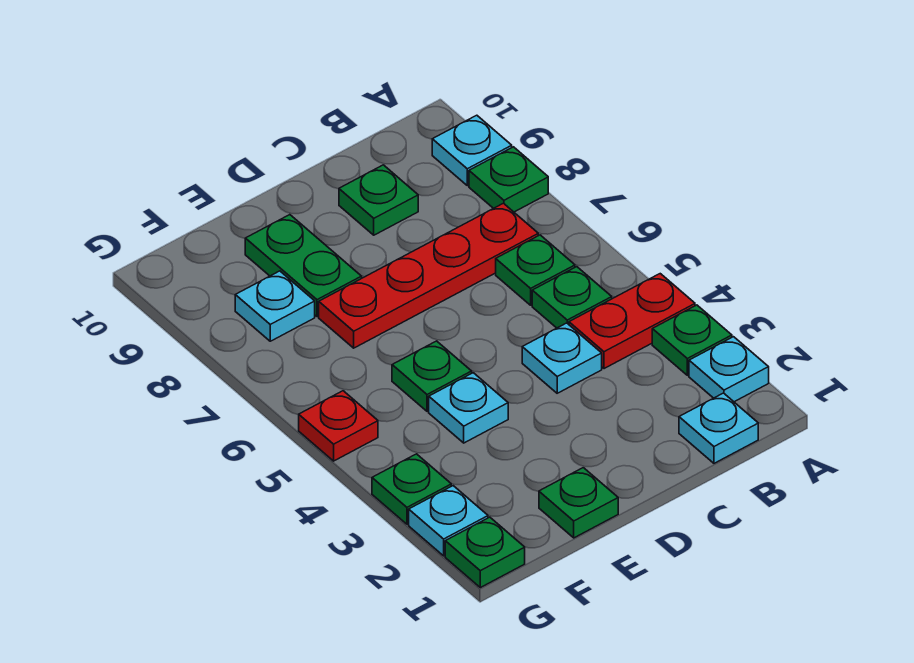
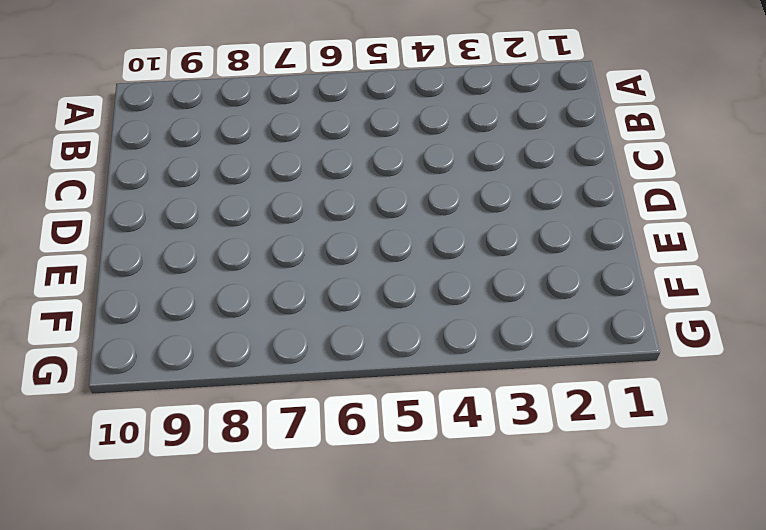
none -> cyan 1x1 plate [689,337,769,402]
none -> green 1x1 plate [652,305,732,375]
none -> red 1x2 plate [569,274,695,369]

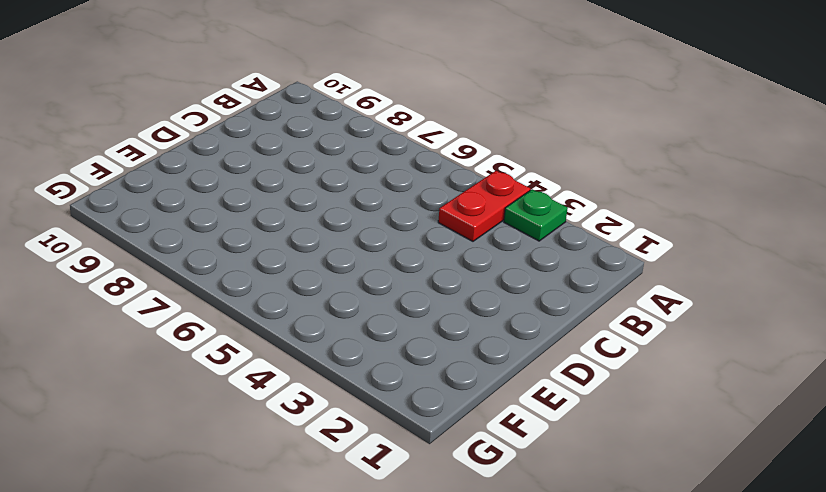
none -> cyan 1x1 plate [689,337,769,402]
none -> green 1x1 plate [469,147,548,212]
none -> cyan 1x1 plate [432,115,512,186]

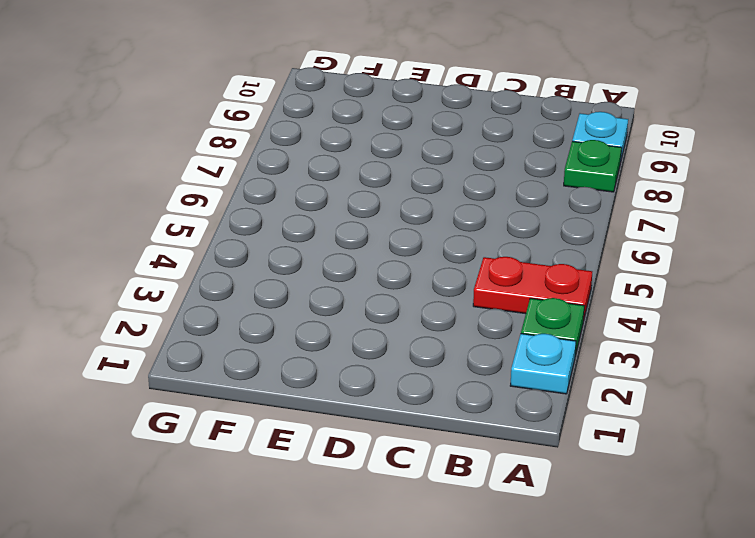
none -> cyan 1x1 plate [679,393,758,463]
none -> green 1x1 plate [532,267,612,328]
none -> green 1x1 plate [496,235,575,305]

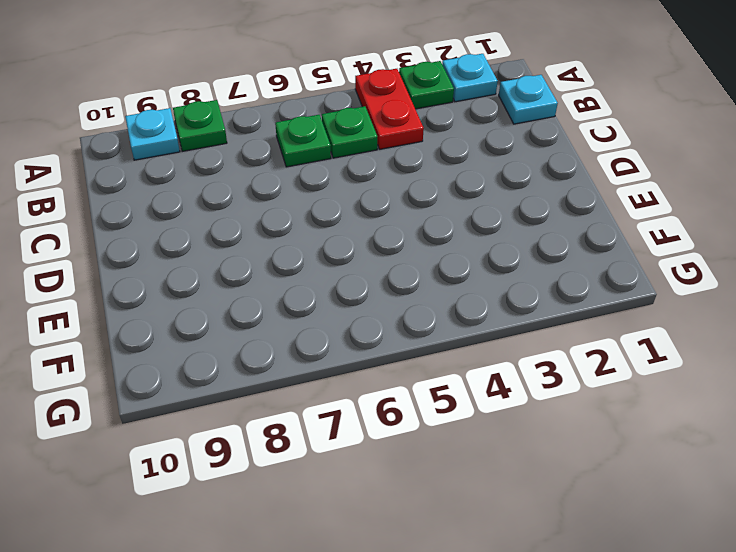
none -> red 1x4 plate [319,203,538,348]
none -> cyan 1x1 plate [522,323,602,393]
none -> green 1x1 plate [339,165,418,235]

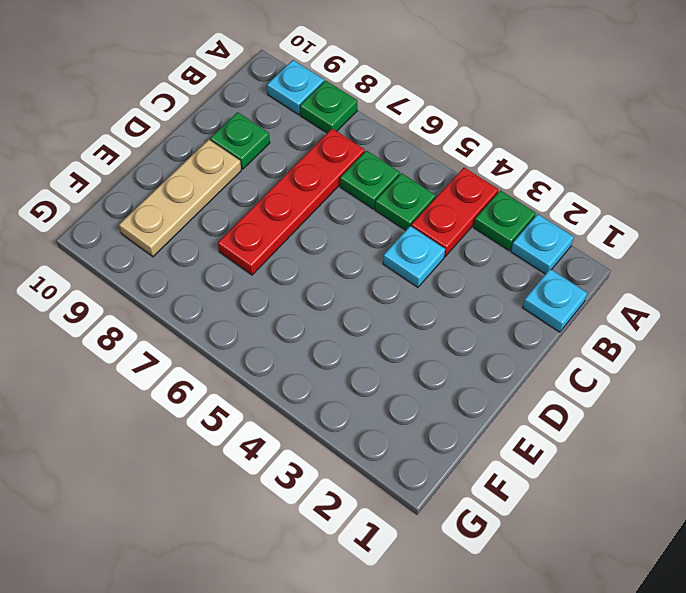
tan 1x3 plate [119,140,241,257] -> green 1x2 plate [245,215,362,317]
none -> green 1x1 plate [539,468,618,538]
none -> cyan 1x1 plate [429,373,508,443]
none -> green 1x1 plate [392,341,472,411]

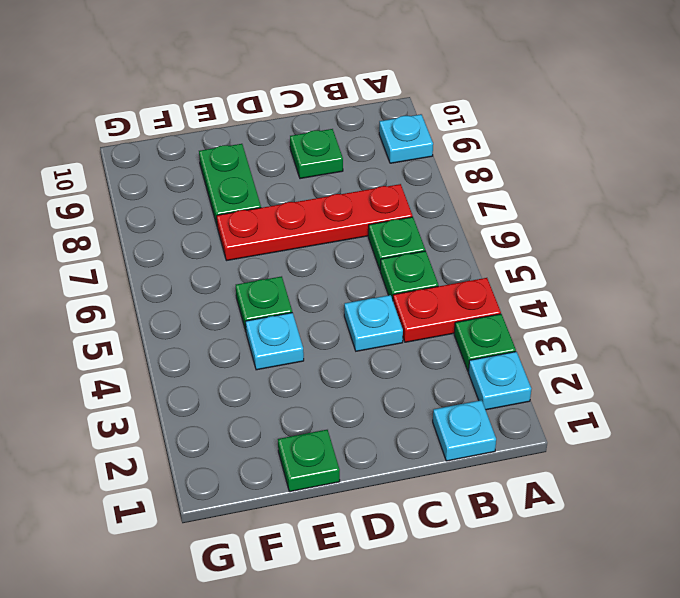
none -> green 1x1 plate [469,147,548,212]
none -> cyan 1x1 plate [235,271,315,341]
none -> green 1x1 plate [445,517,525,588]

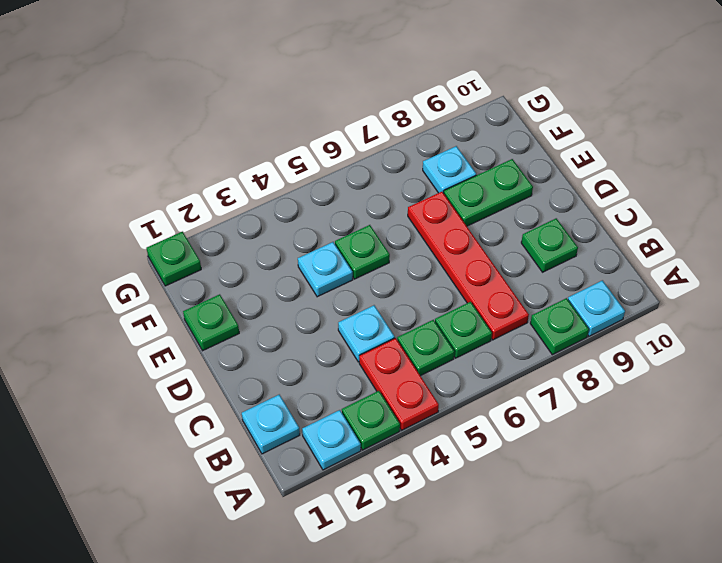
none -> cyan 1x1 plate [409,486,488,556]
none -> green 1x1 plate [372,454,451,524]
none -> red 1x1 plate [299,391,378,461]

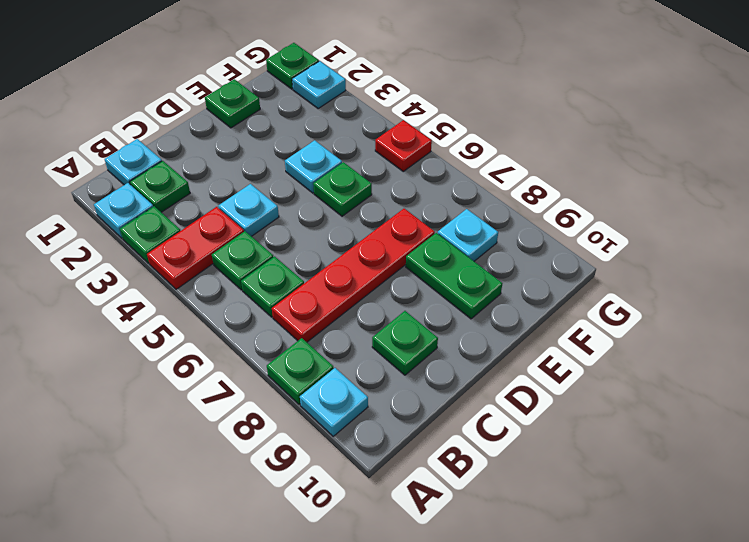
green 1x1 plate [130,161,190,212] -> green 1x1 plate moved to [372,454,451,524]

